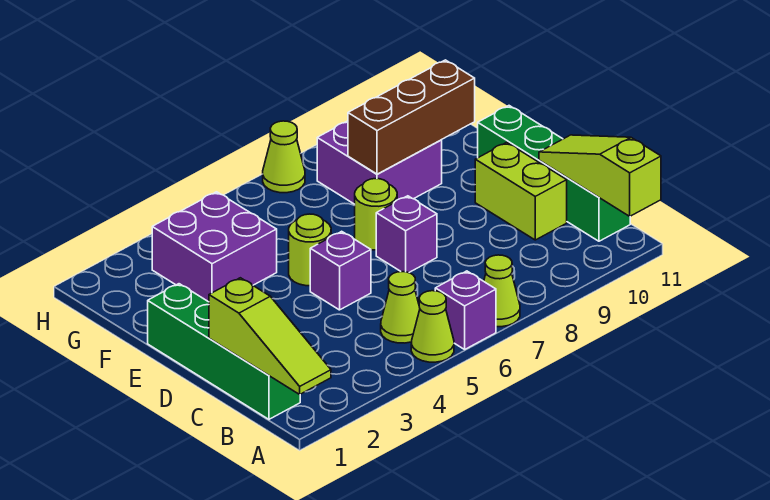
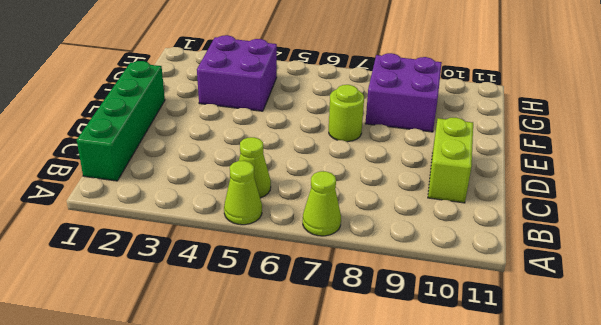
none -> purple 1x1 brick [435,271,496,349]
none -> green 1x4 brick [478,106,630,241]
none -> purple 1x1 brick [310,231,371,310]

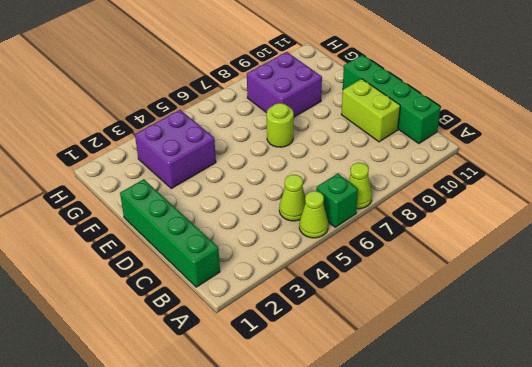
green 1x1 brick [316,173,358,227] -> purple 1x1 brick [435,271,496,349]
none -> purple 1x1 brick [310,231,371,310]
none -> purple 1x1 brick [376,196,437,273]
none -> lime 1x1 round brick [289,214,331,286]

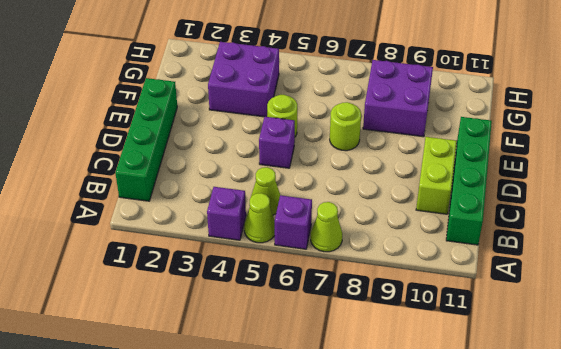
purple 1x1 brick [207,187,246,240] -> purple 1x1 brick moved to [376,196,437,273]
none -> lime 1x1 cone [263,121,305,193]
none -> lime 1x3 slope [209,278,331,394]
none -> lime 1x3 slope [539,135,661,216]

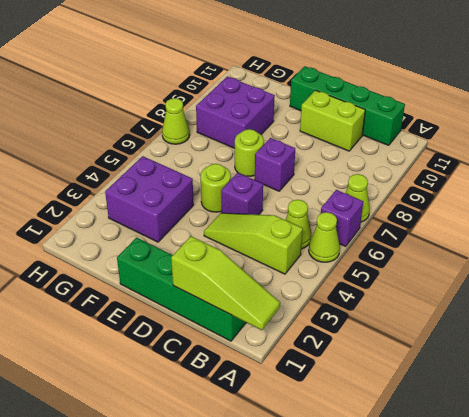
lime 1x3 slope [204,213,303,274] -> lime 1x3 slope moved to [539,135,661,216]
none -> brown 1x3 brick [348,60,475,174]

